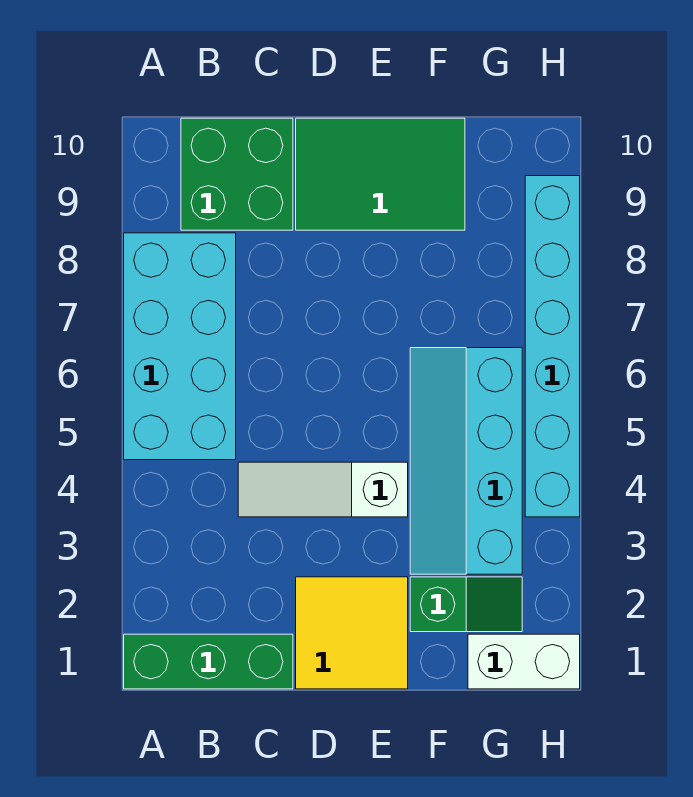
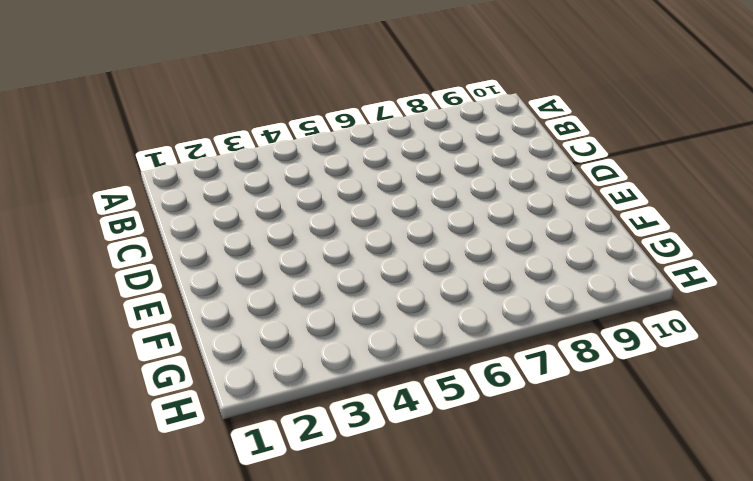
none -> green 1x3 brick [124,634,293,689]
none -> cyan 2x4 brick [124,233,236,460]

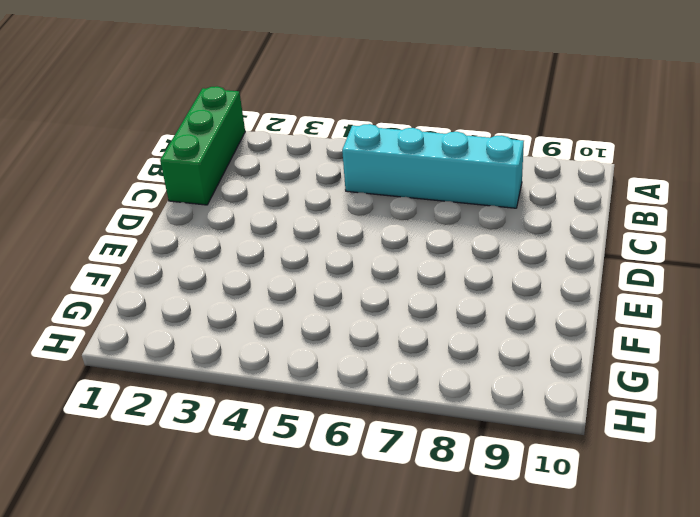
cyan 1x4 brick [342,124,524,208] -> cyan 2x4 brick [124,233,236,460]
none -> green 2x2 brick [181,118,293,230]
none -> white 1x3 slope [238,462,408,517]

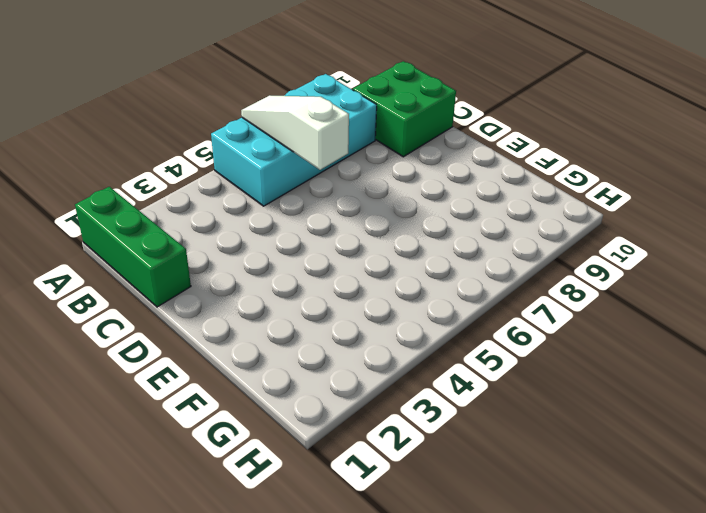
white 1x3 slope [241,95,349,170] -> white 1x3 slope moved to [238,462,408,517]
none -> yellow 2x2 tile [296,577,408,689]
none -> green 2x3 tile [296,118,465,230]

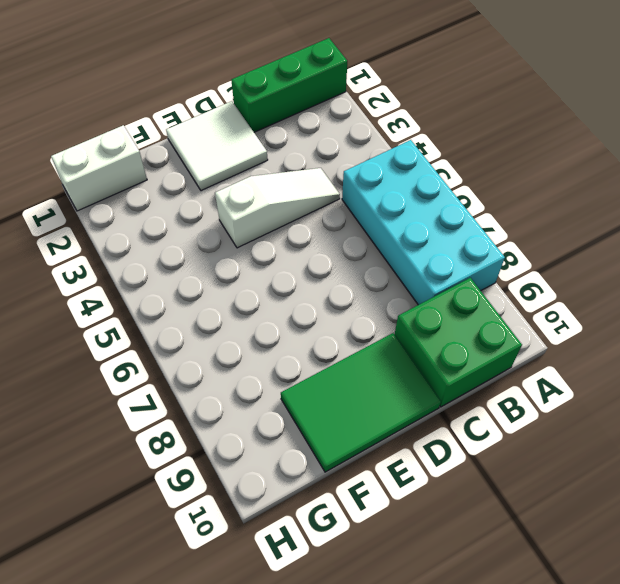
white 2x2 tile [166,101,268,191] -> yellow 2x2 tile [296,577,408,689]
none -> green 1x2 slope [410,577,522,632]
none -> cyan 2x4 slope [410,348,522,574]

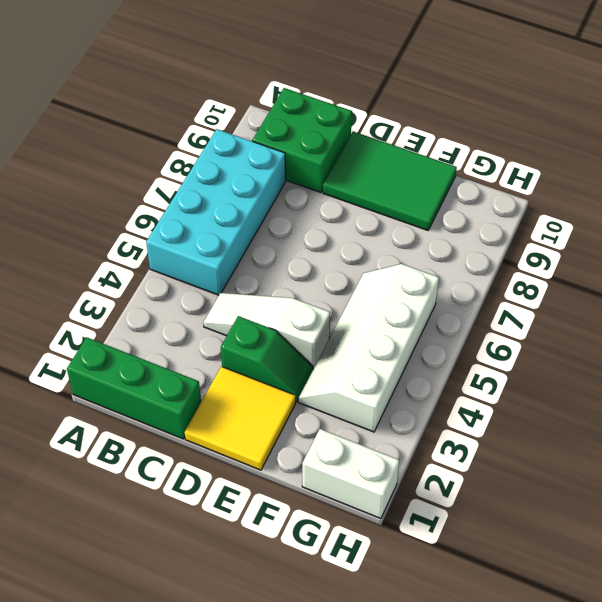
green 1x2 slope [221,316,313,402] -> green 1x2 slope moved to [410,577,522,632]
white 2x4 slope [298,264,439,432] -> cyan 2x4 slope [410,348,522,574]
none -> cyan 1x6 brick [525,176,580,517]

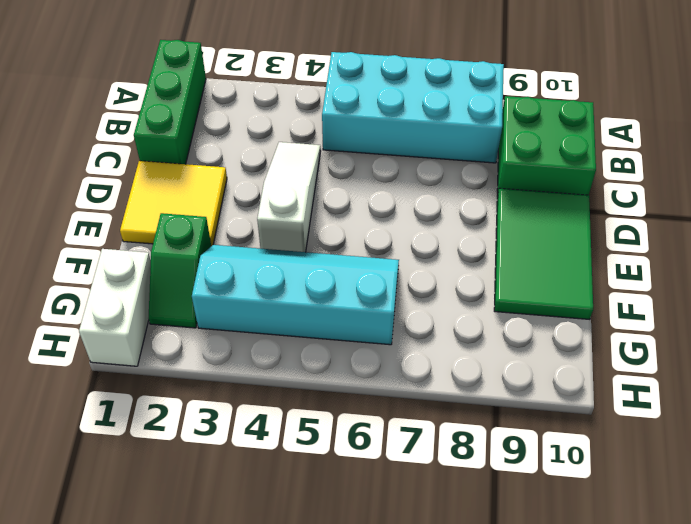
none -> cyan 1x6 brick [525,176,580,517]

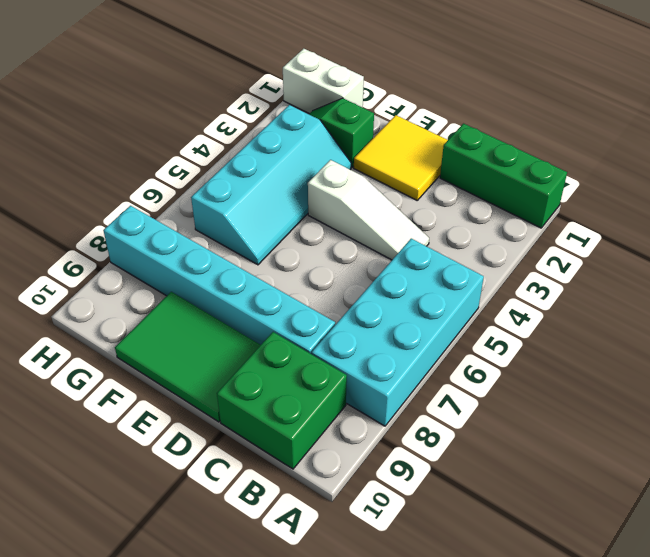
cyan 1x6 brick [103,206,335,354] -> cyan 1x6 brick turned to [525,176,580,517]

